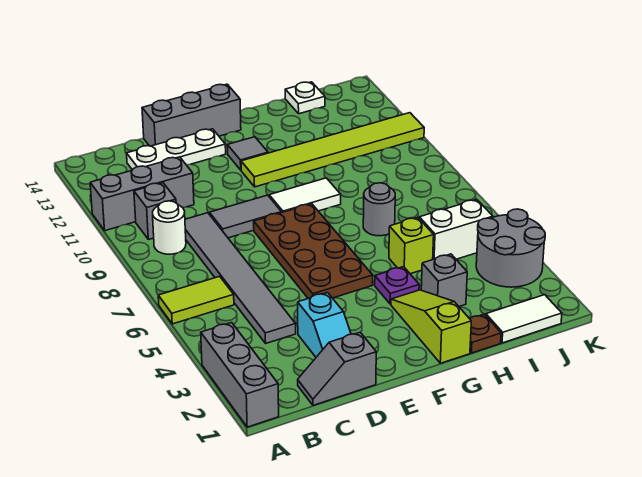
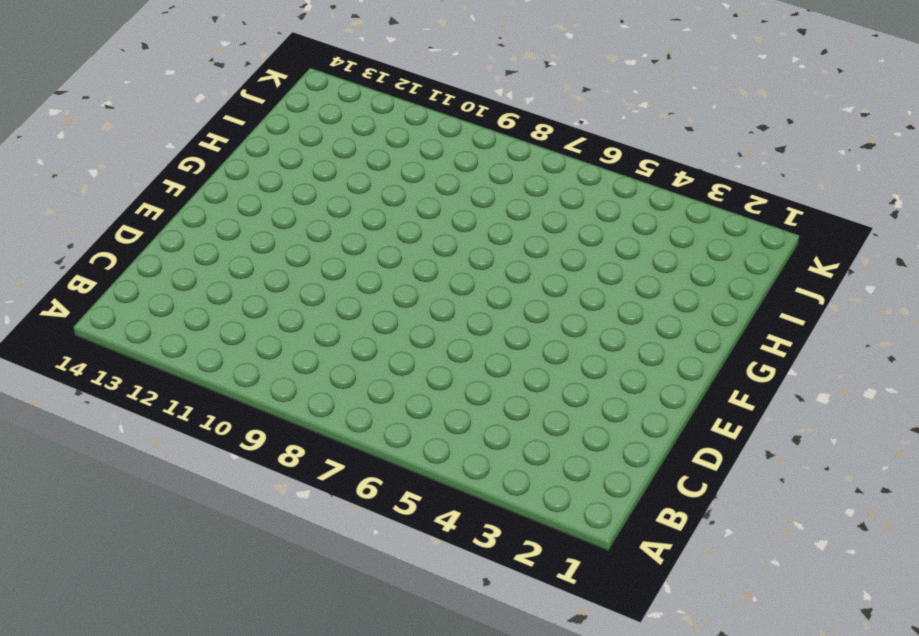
none -> grey 1x3 brick [201,323,279,427]
none -> lime 1x2 tile [158,276,234,324]
none -> grey 1x3 brick [90,157,194,231]

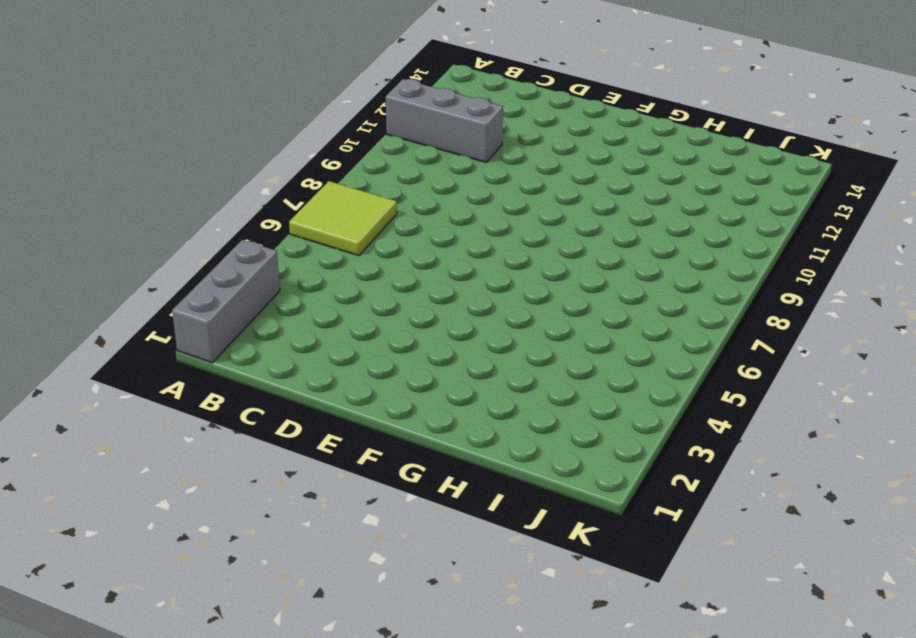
lime 2x2 tile [289,181,397,256] -> lime 1x2 tile [158,276,234,324]
none -> white 1x1 round brick [153,201,186,254]
none -> grey 1x1 brick [134,183,176,240]
none -> grey 1x2 slope [298,332,376,405]

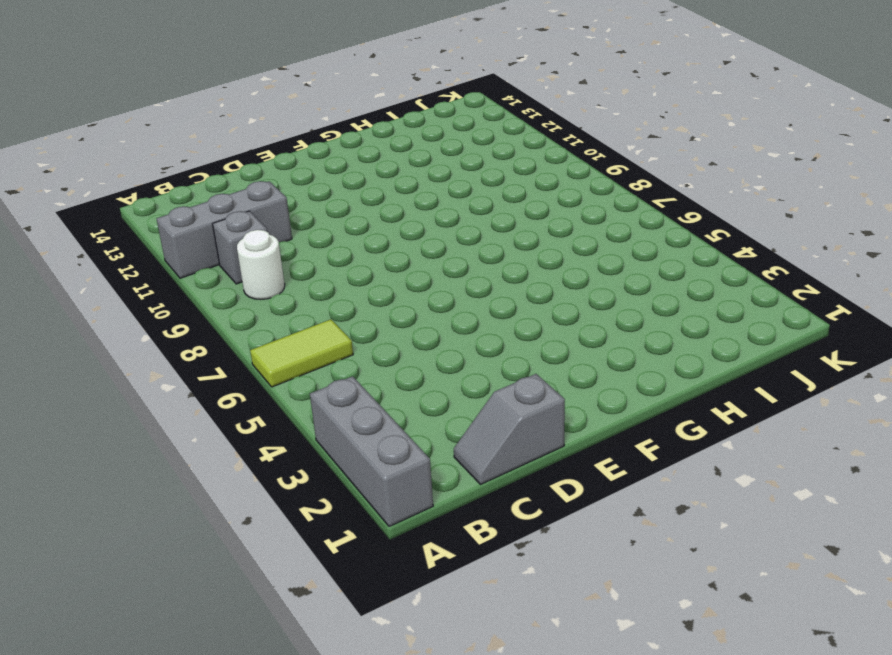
none -> grey 1x6 tile [185,213,296,343]
none -> white 1x3 plate [127,129,226,170]
none -> cyan 1x2 slope [298,293,351,357]

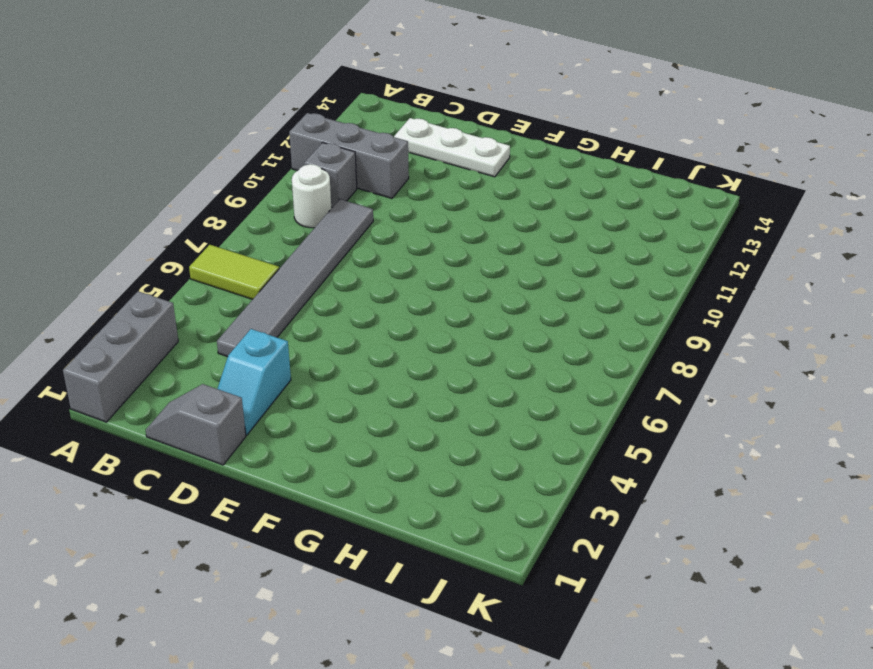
none -> grey 1x2 tile [209,195,282,238]
none -> grey 1x3 brick [142,84,241,146]
none -> brown 2x4 plate [254,204,373,299]

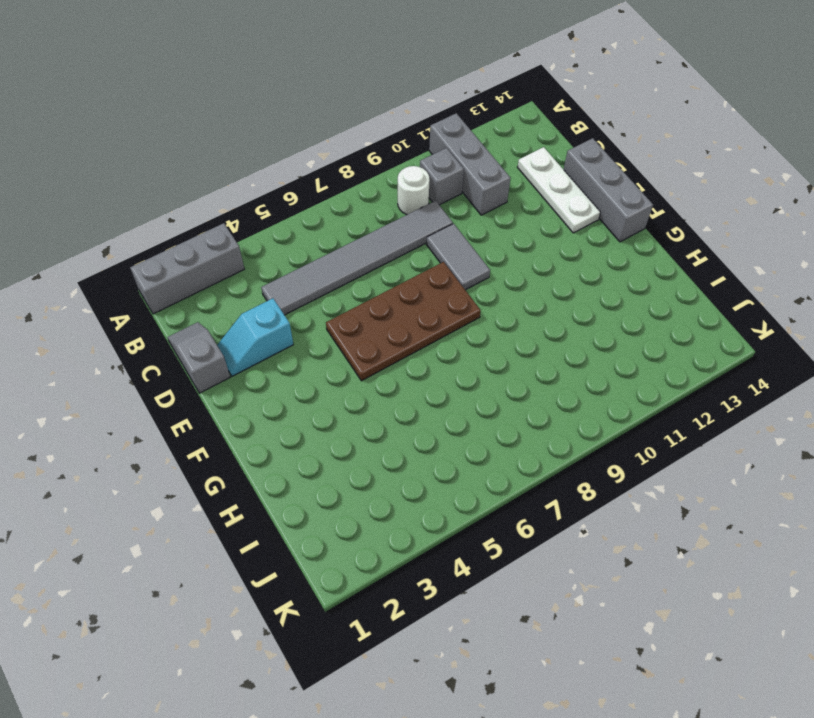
none -> lime 1x2 tile [158,276,234,324]
none -> white 1x2 tile [269,178,341,212]
none -> lime 1x6 tile [241,113,424,187]

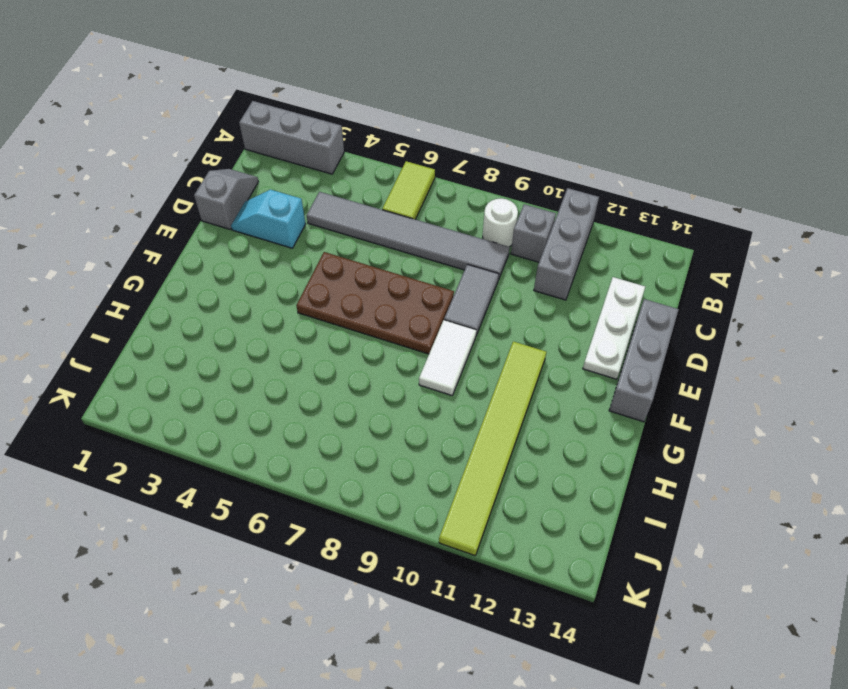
none -> grey 1x1 tile [227,137,268,170]
none -> lime 1x3 slope [391,290,471,363]
none -> purple 1x1 plate [375,267,419,304]

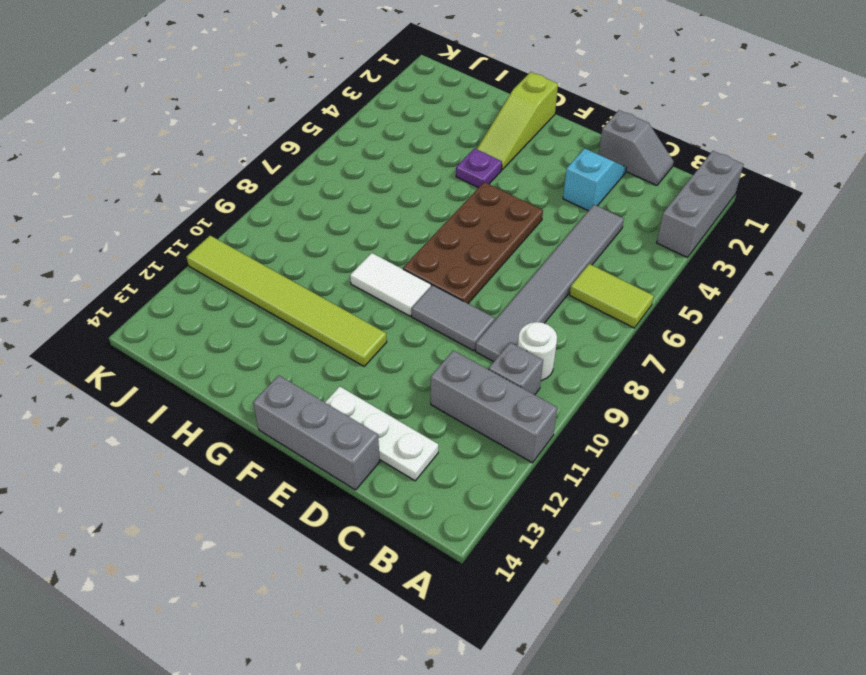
none -> grey 1x1 tile [227,137,268,170]
none -> brown 1x1 plate [470,314,501,353]
none -> grey 1x1 brick [421,254,467,306]

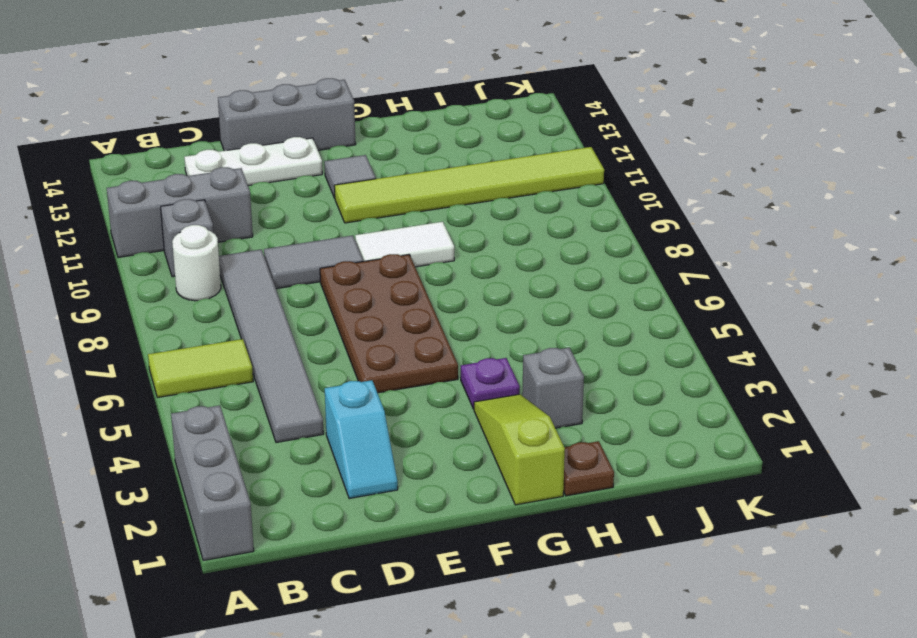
none -> grey 1x2 slope [298,332,376,405]
none -> lime 1x1 brick [389,217,434,274]
none -> grey 1x1 round brick [363,183,395,236]

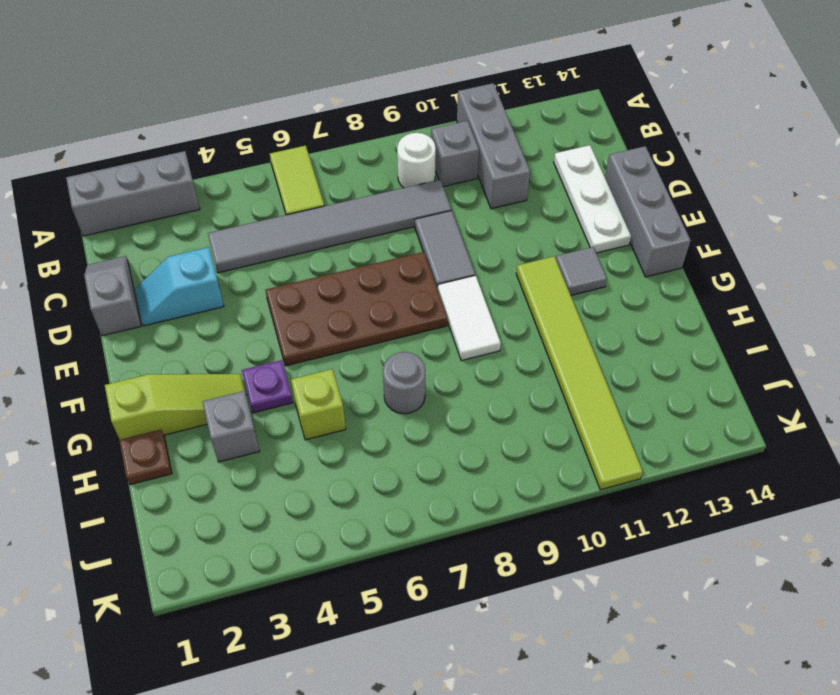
none -> white 1x2 tile [486,295,562,343]
none -> white 1x2 brick [419,199,493,259]
none -> white 1x1 plate [285,82,325,114]

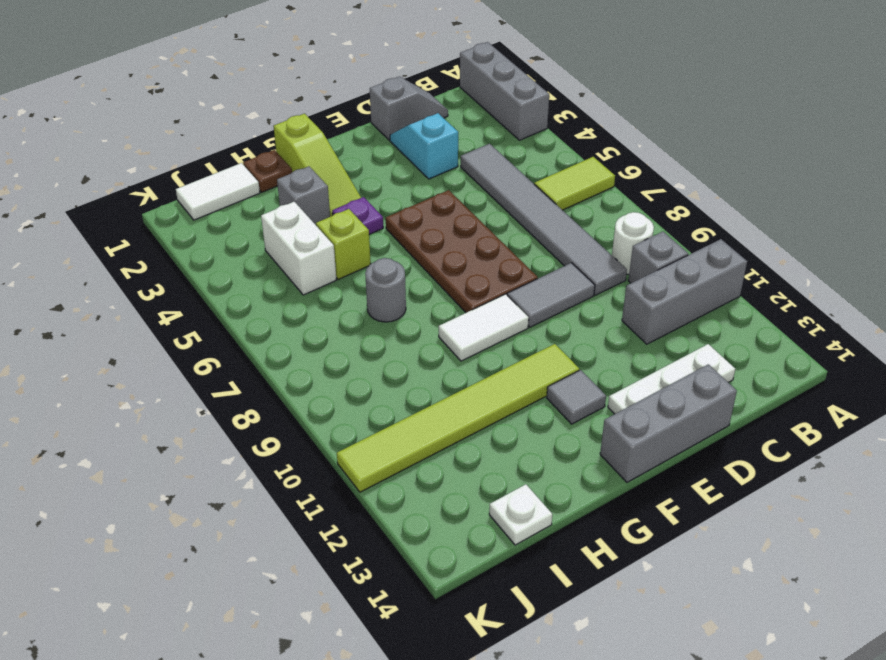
white 1x2 brick [261,202,336,295] -> white 1x2 brick turned to [419,199,493,259]
none -> grey 2x2 round brick [476,209,545,287]

